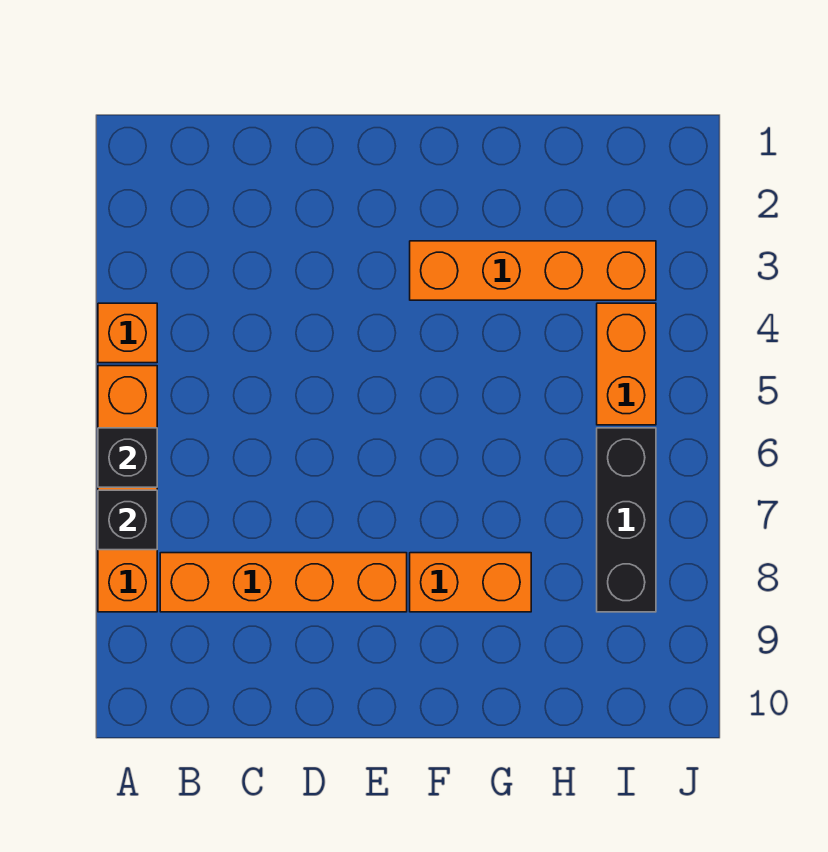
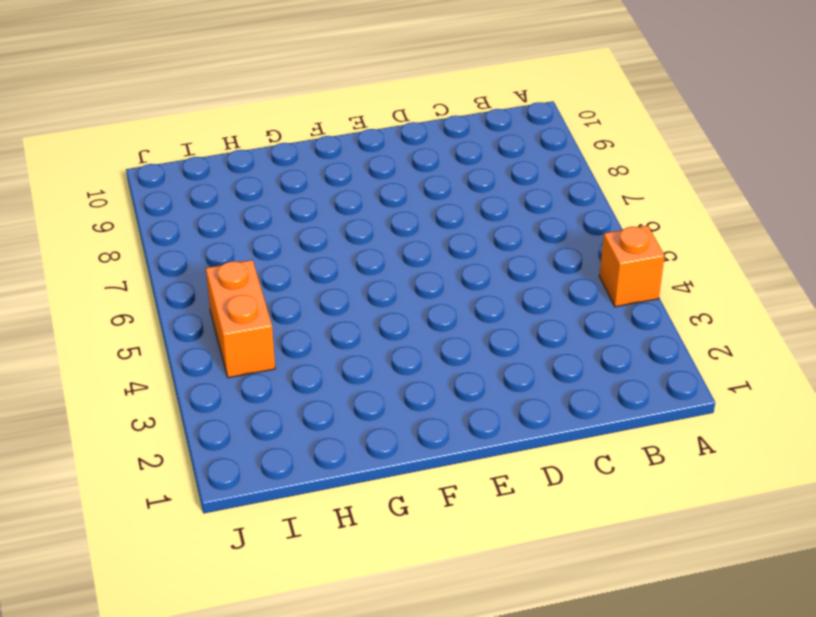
none -> orange 1x4 brick [98,366,157,612]
none -> orange 1x4 brick [160,553,407,612]

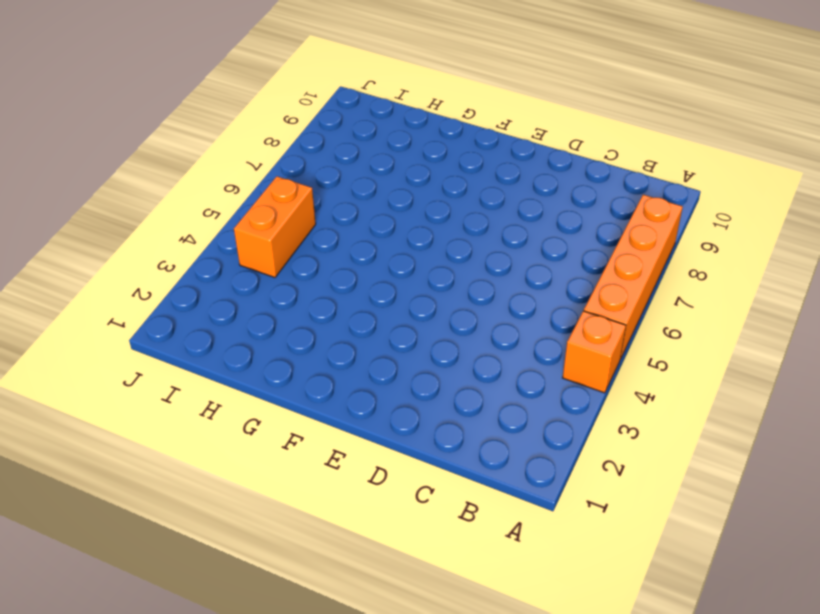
none -> orange 1x4 brick [160,553,407,612]
none -> orange 1x4 brick [410,241,656,300]

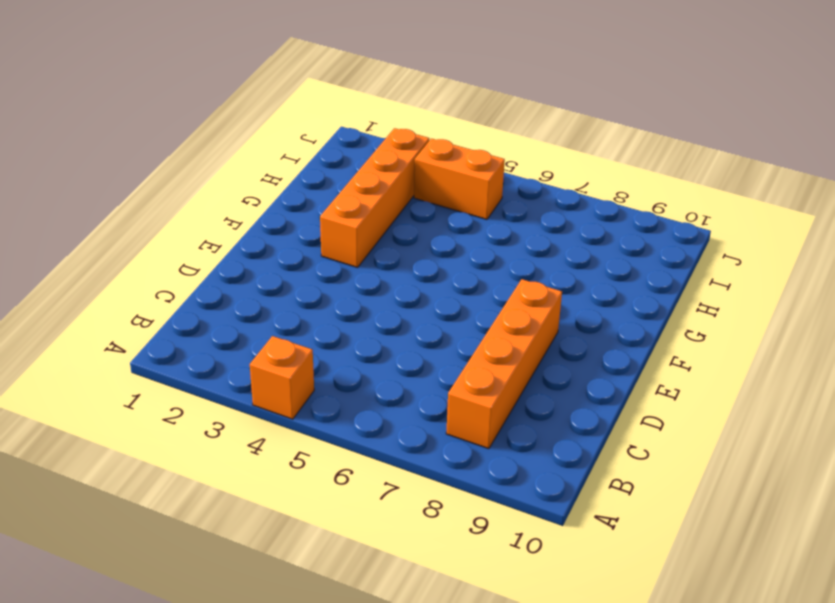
none -> orange 1x4 brick [98,366,157,612]
none -> orange 1x2 brick [410,553,531,612]

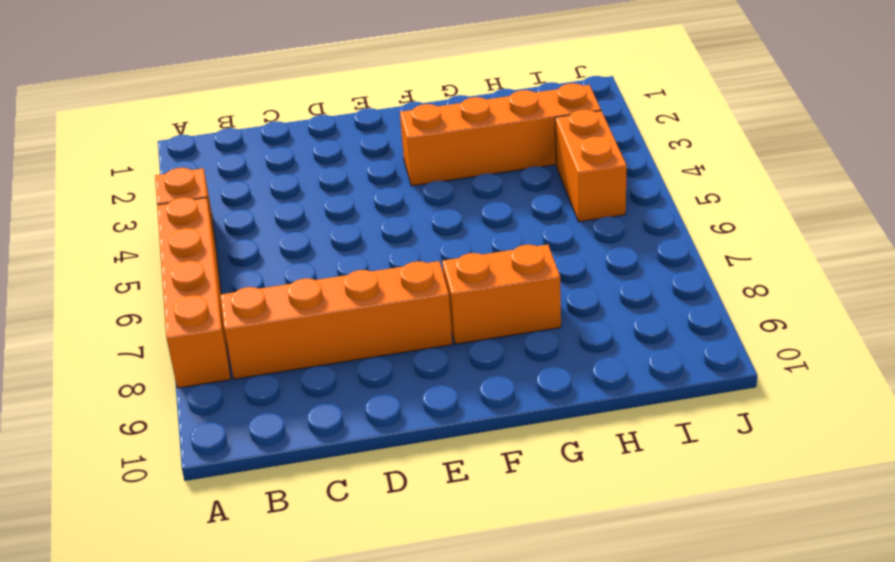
none -> black 1x3 brick [597,428,656,612]
none -> black 1x1 brick [98,428,157,487]

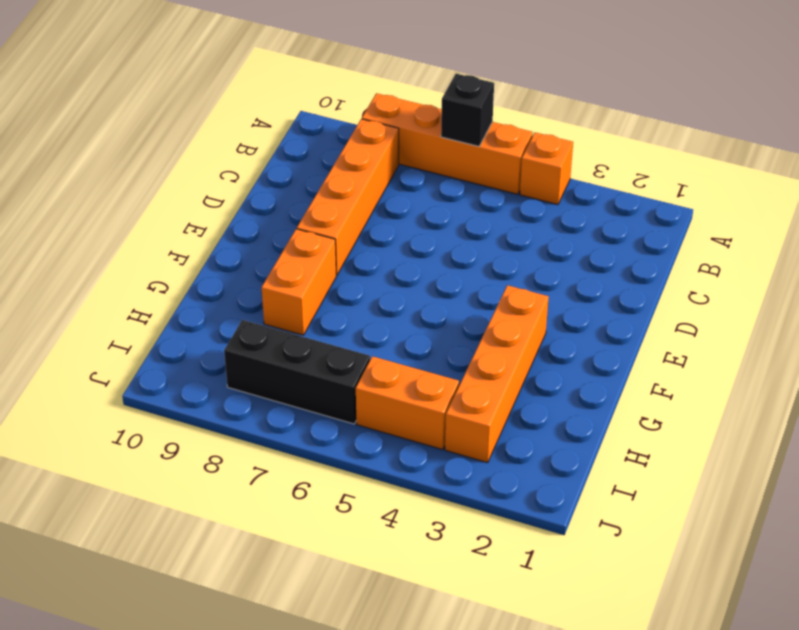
none -> black 1x1 brick [98,490,157,550]

